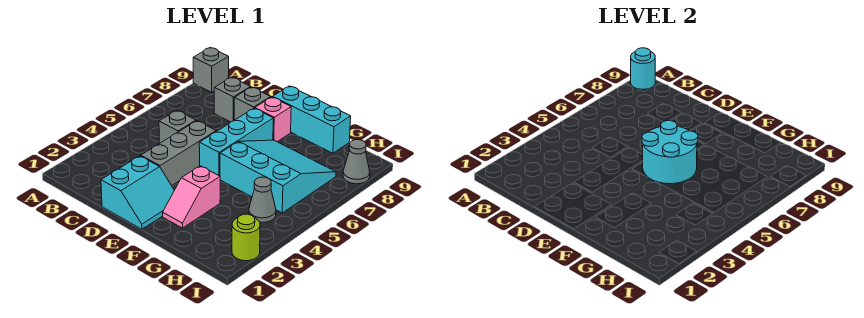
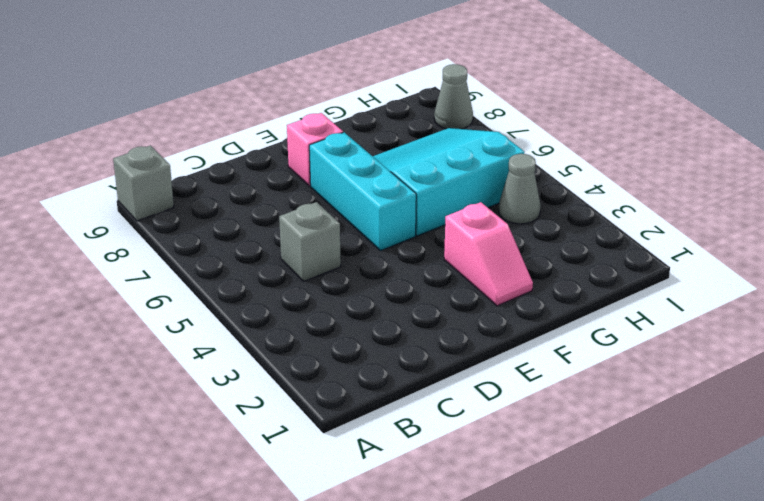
none -> grey 1x1 brick [214,77,251,122]
none -> cyan 2x2 slope [101,156,174,229]
none -> grey 1x3 brick [141,121,216,186]

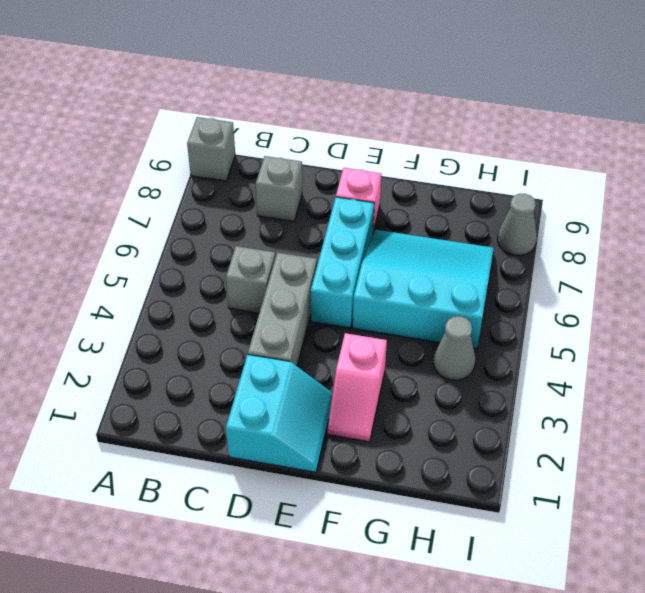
none -> grey 1x1 brick [234,87,271,120]
none -> cyan 1x3 brick [273,86,351,153]
none -> lime 1x1 round brick [232,214,260,261]

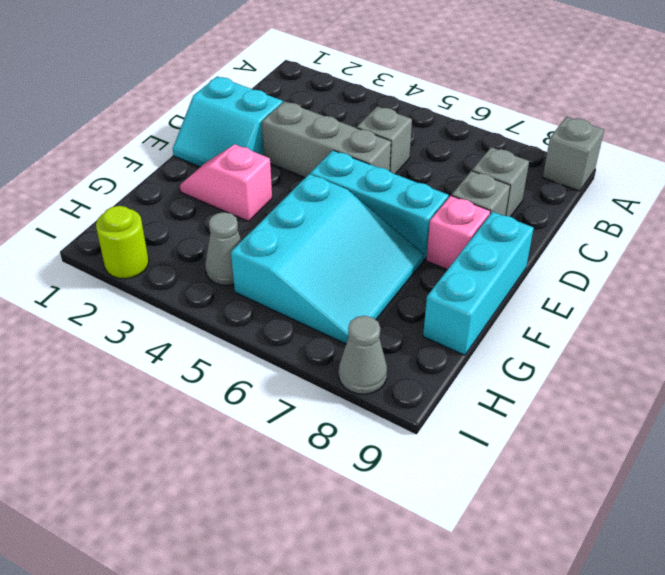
none -> cyan 1x1 round brick [631,48,655,89]
none -> cyan 2x2 round brick [642,120,698,184]

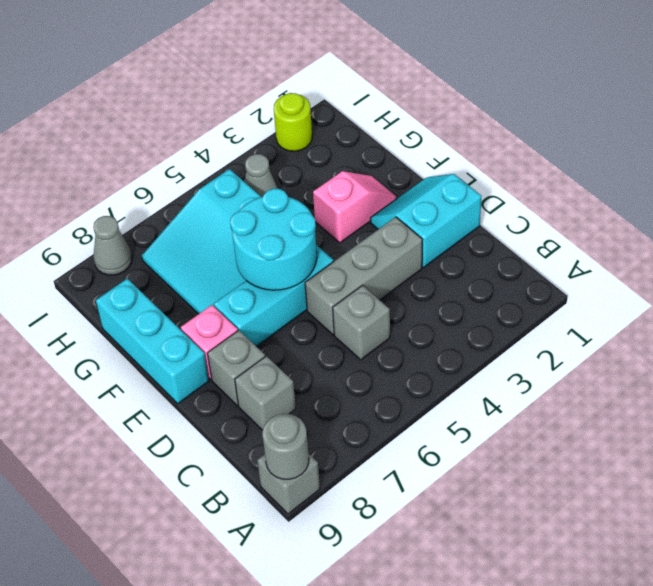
grey 1x1 round brick [262,414,309,479] -> cyan 1x1 round brick [631,48,655,89]

